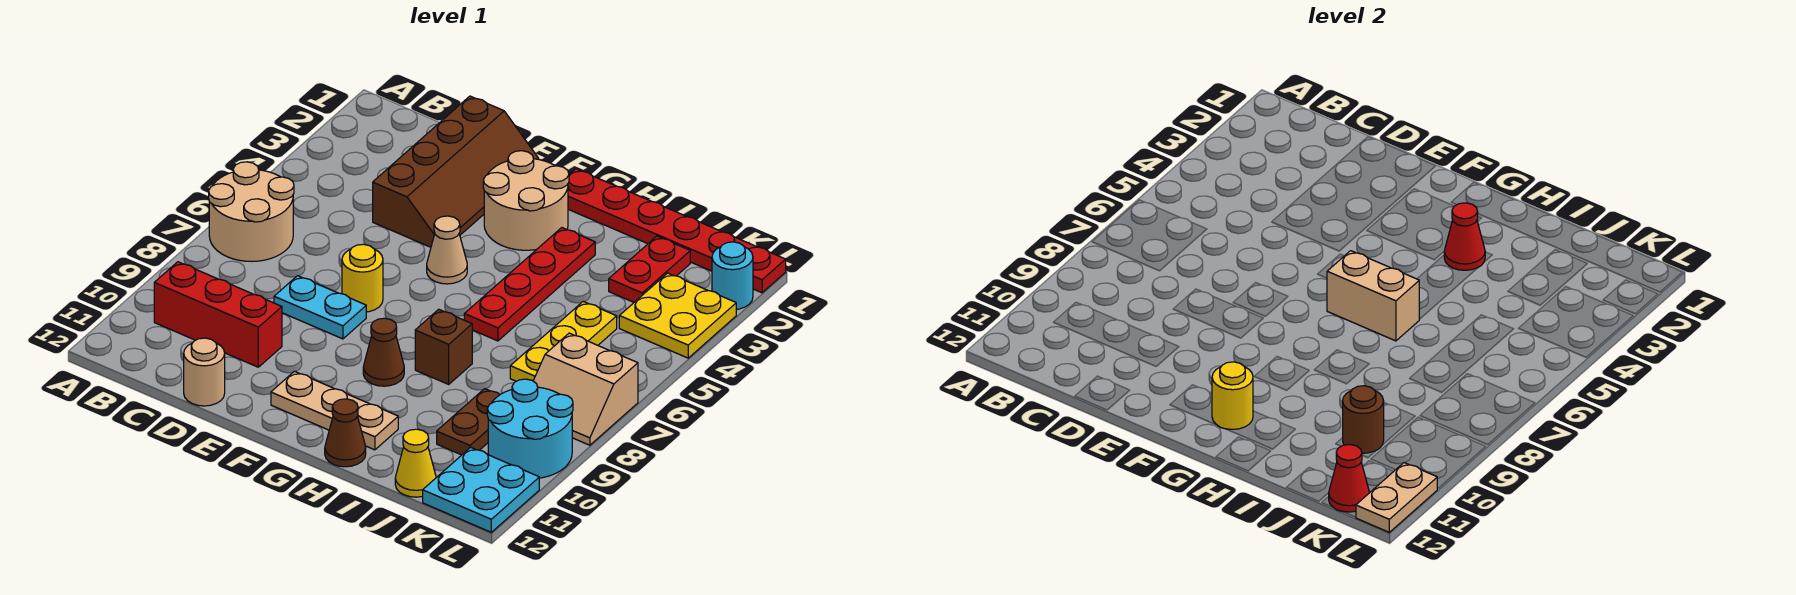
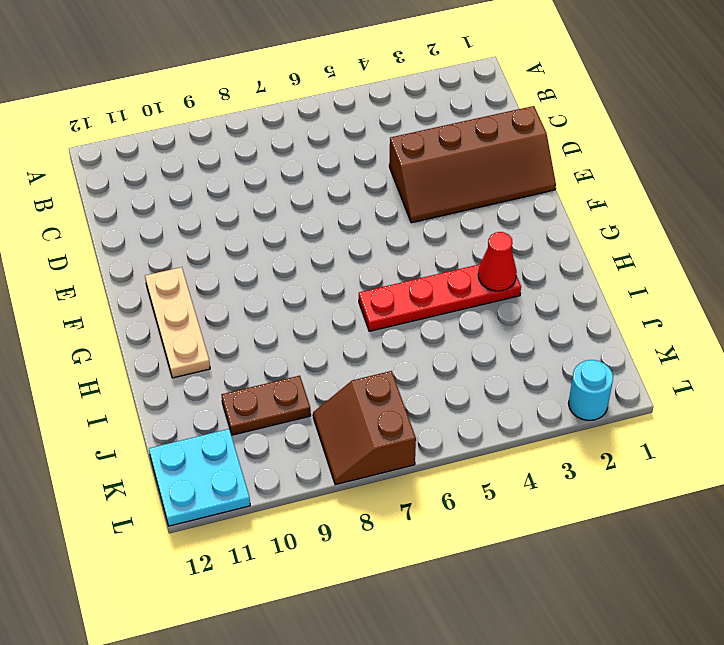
brown 2x2 slope [313,371,416,485] -> tan 2x2 slope [533,333,638,445]
none -> tan 2x2 round brick [209,162,294,261]
none -> red 1x3 brick [154,262,282,367]
none -> cyan 1x2 plate [274,276,366,339]

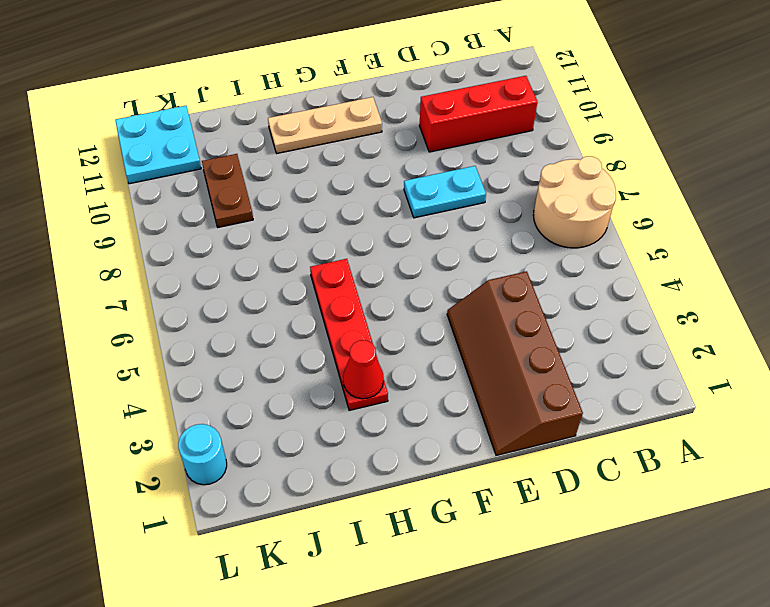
none -> tan 1x1 round brick [184,338,225,406]
none -> yellow 1x1 round brick [342,244,383,312]
none -> tan 2x2 round brick [483,151,569,250]

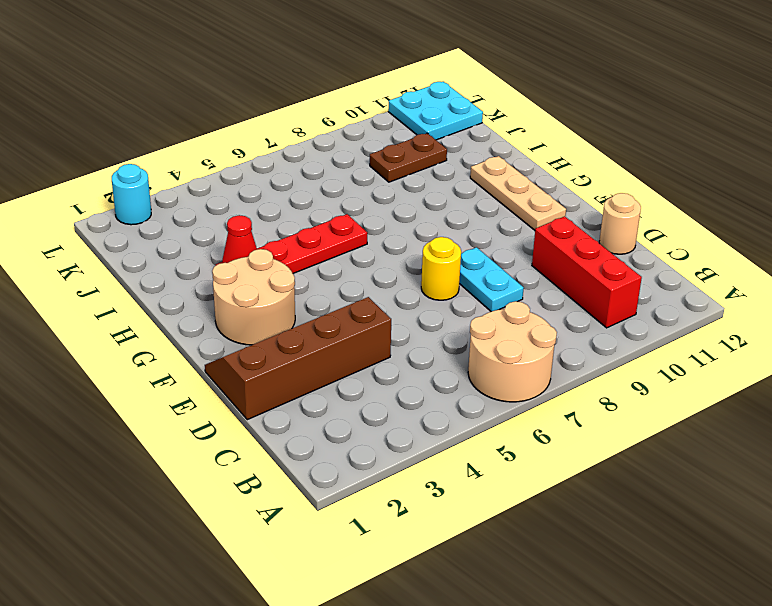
none -> tan 1x1 cone [427,216,467,284]
none -> red 1x6 plate [568,169,786,293]
none -> brown 1x1 cone [363,318,404,386]

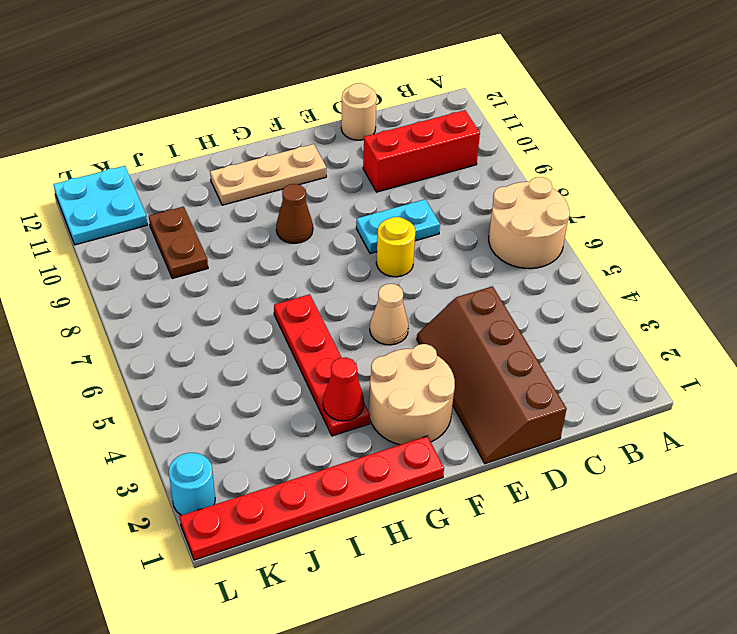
none -> brown 1x1 brick [415,309,472,384]
none -> brown 1x1 cone [325,399,366,467]
none -> red 1x2 plate [609,236,690,302]

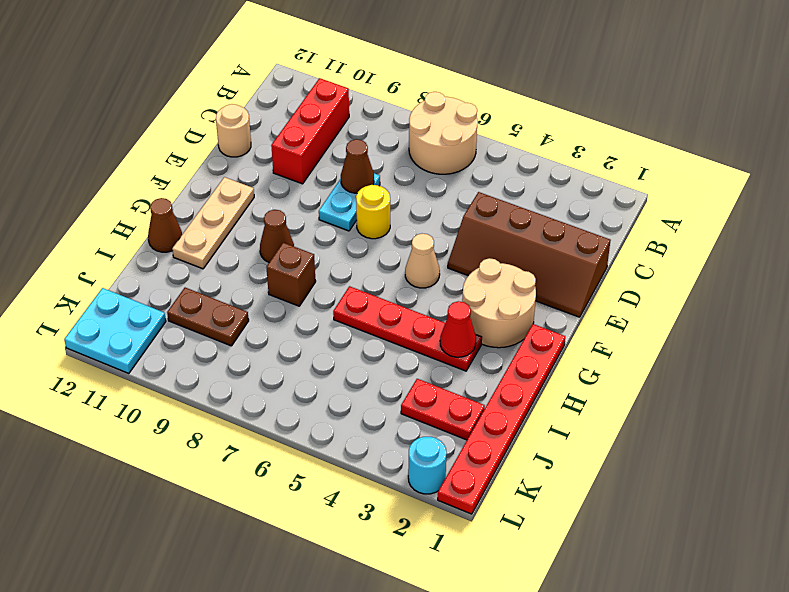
brown 1x1 cone [341,139,374,193] -> none
none -> yellow 1x3 plate [510,302,617,381]
none -> yellow 1x1 cone [395,429,436,497]
none -> yellow 2x2 plate [619,273,736,358]

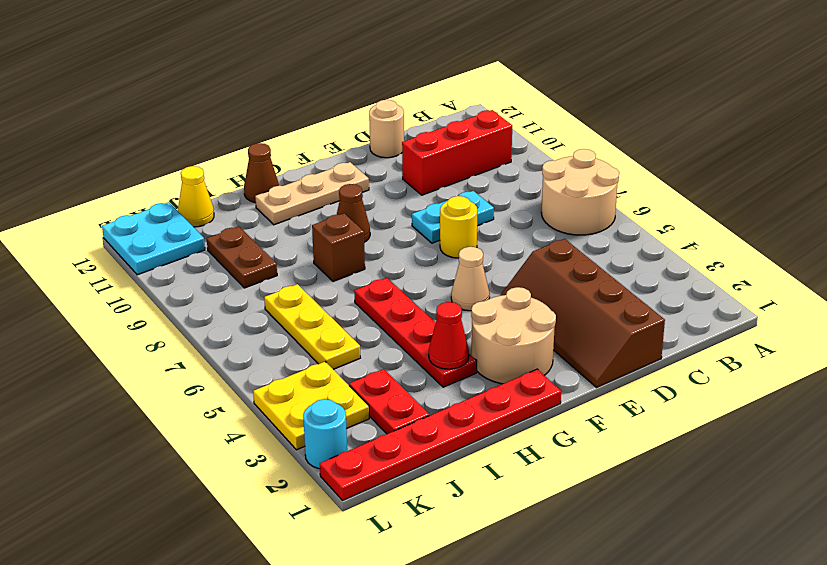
none -> tan 2x2 slope [533,333,638,445]
none -> cyan 2x2 round brick [487,379,573,478]
none -> tan 1x2 brick [1327,251,1419,341]

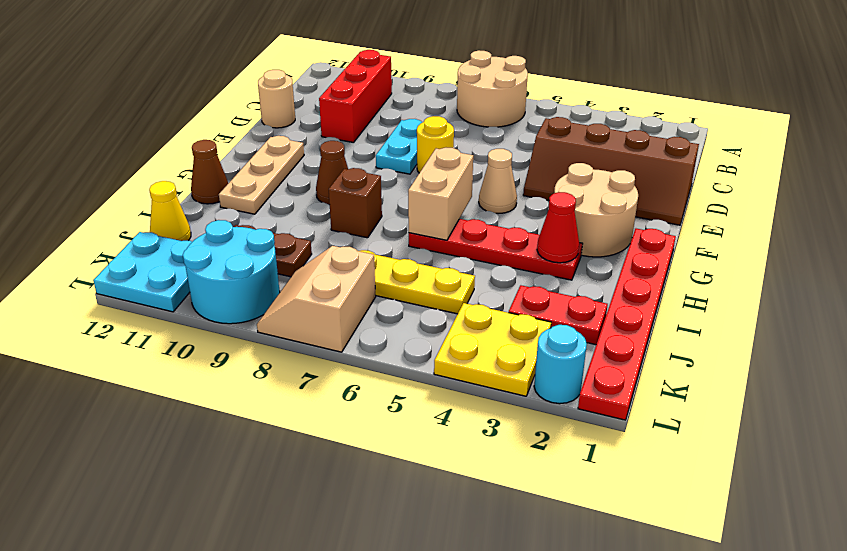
none -> yellow 1x1 round brick [1212,362,1253,429]
none -> brown 1x1 round brick [1343,386,1384,453]
none -> red 1x1 cone [1329,445,1369,512]

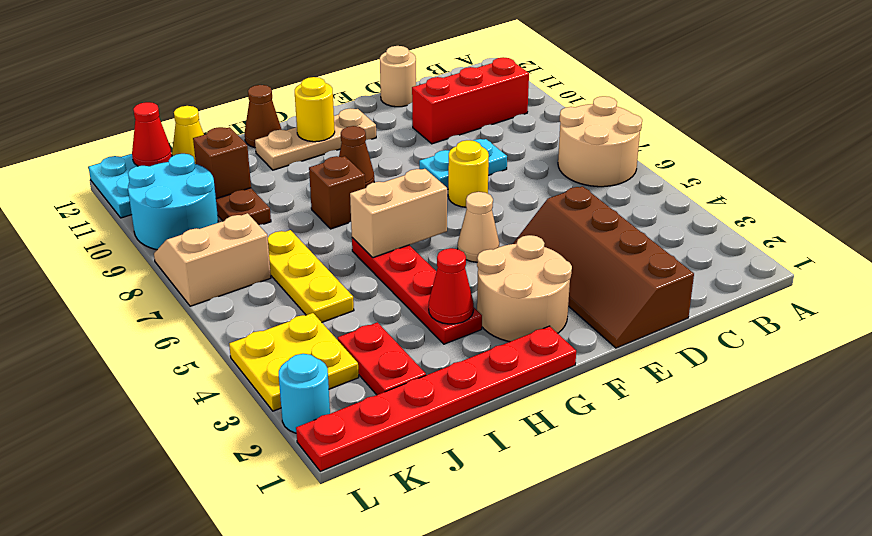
brown 1x1 brick [193,127,251,199] -> brown 1x1 round brick [1343,386,1384,453]
none -> tan 1x2 plate [1356,463,1437,532]

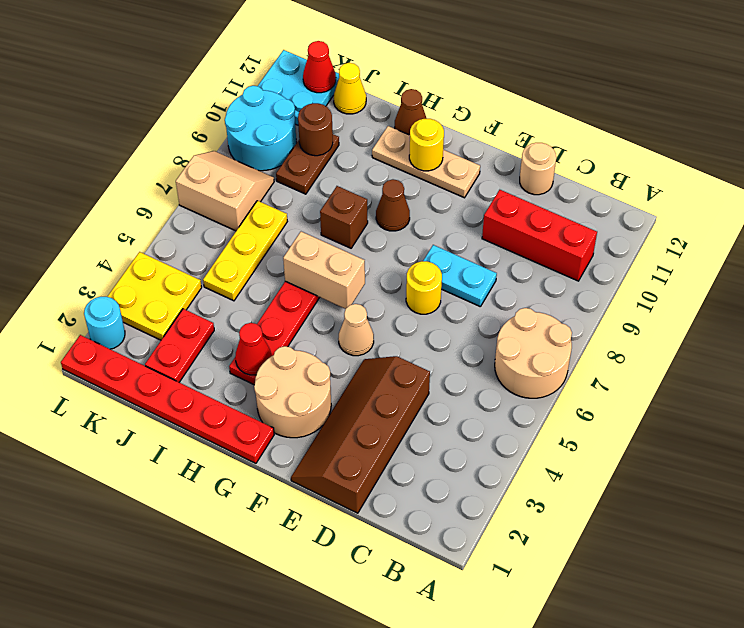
none -> tan 1x2 plate [1356,463,1437,532]

